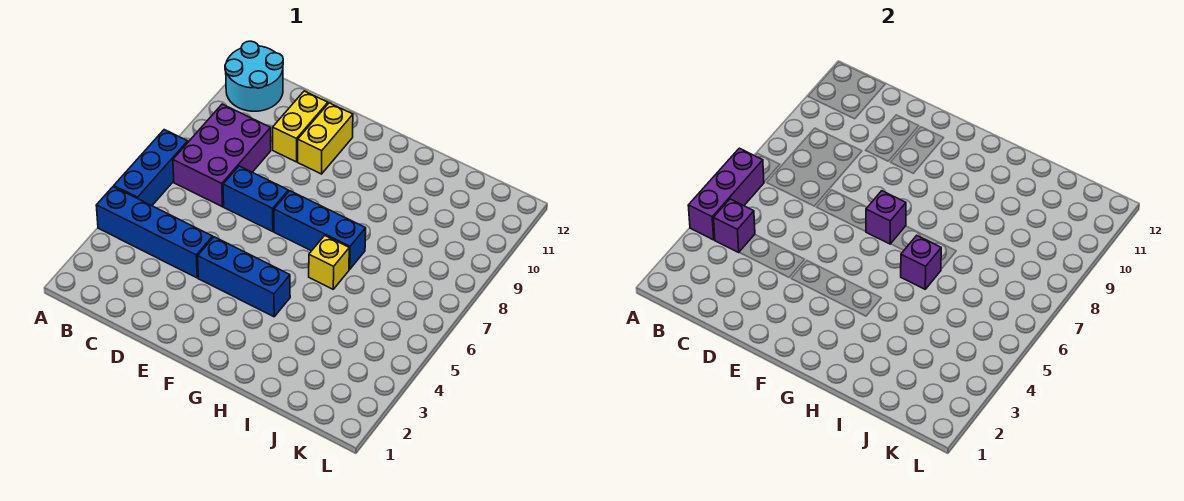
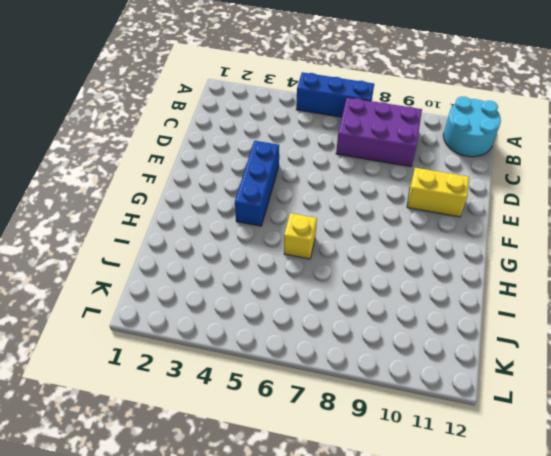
none -> blue 1x4 brick [96,187,213,278]
none -> blue 1x2 brick [223,166,288,232]
none -> yellow 1x2 brick [273,91,328,162]

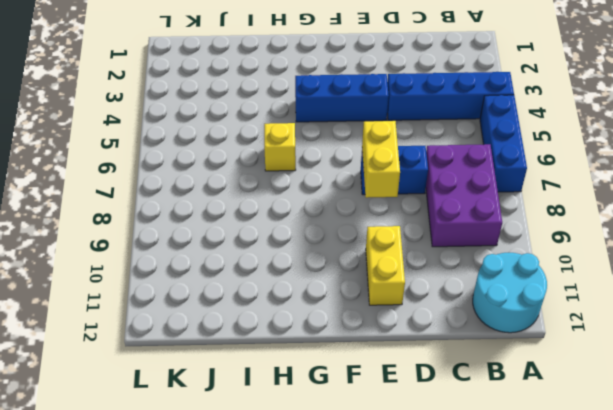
yellow 1x2 brick [362,121,400,198] -> yellow 1x2 brick moved to [273,91,328,162]
none -> blue 1x3 brick [274,191,366,269]
none -> purple 1x3 brick [688,148,764,240]
none -> purple 1x1 brick [714,199,755,252]

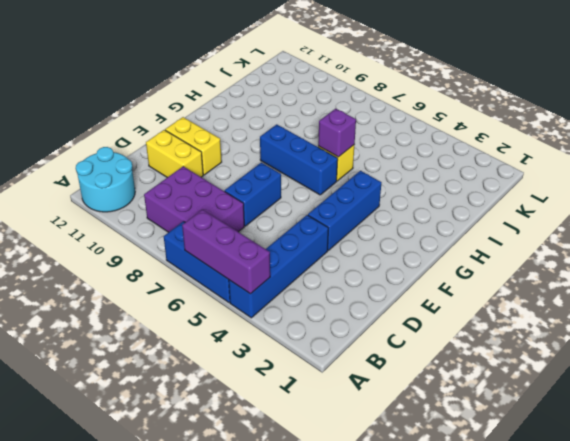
blue 1x3 brick [260,124,338,195] -> blue 1x3 brick turned to [274,191,366,269]
none -> purple 1x1 brick [714,199,755,252]
none -> purple 1x1 brick [866,191,906,244]

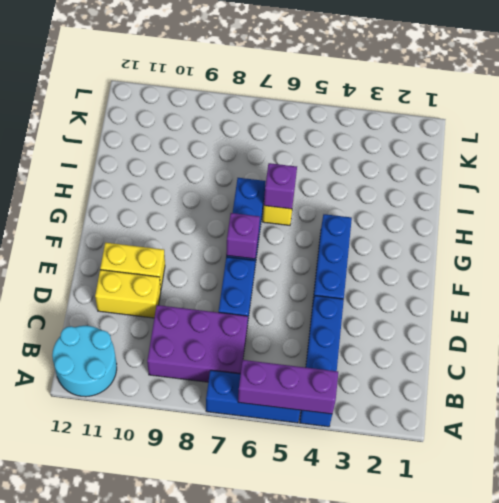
none -> purple 1x1 brick [714,199,755,252]

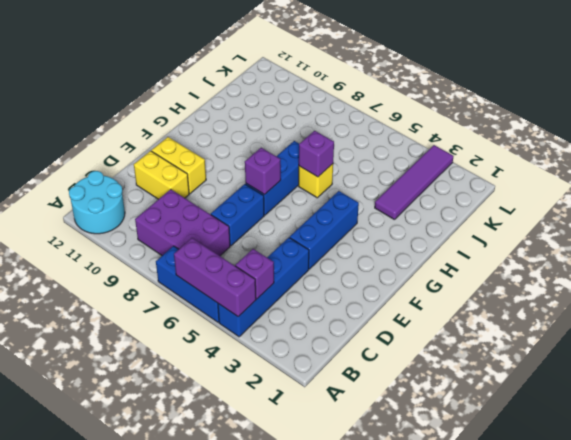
purple 1x4 tile [375,145,454,220] -> none

